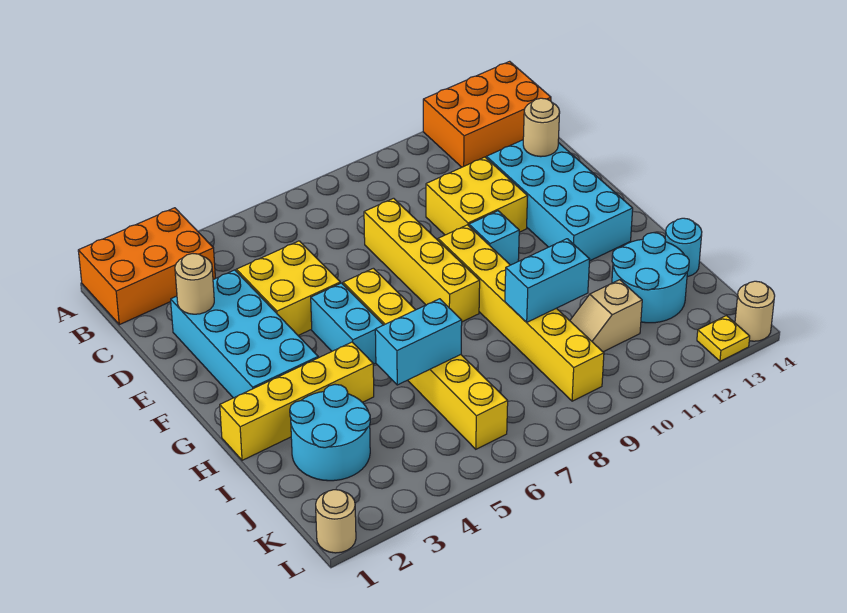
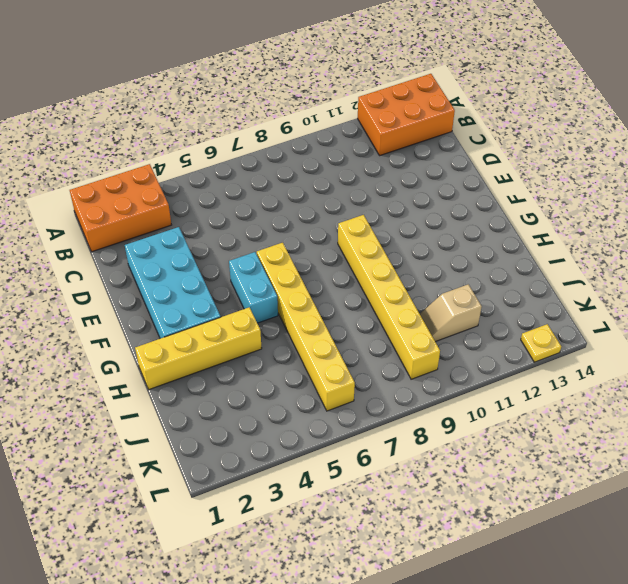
none -> yellow 2x2 brick [236,241,340,335]
none -> yellow 1x4 brick [364,198,480,322]
none -> yellow 2x2 brick [426,157,528,235]

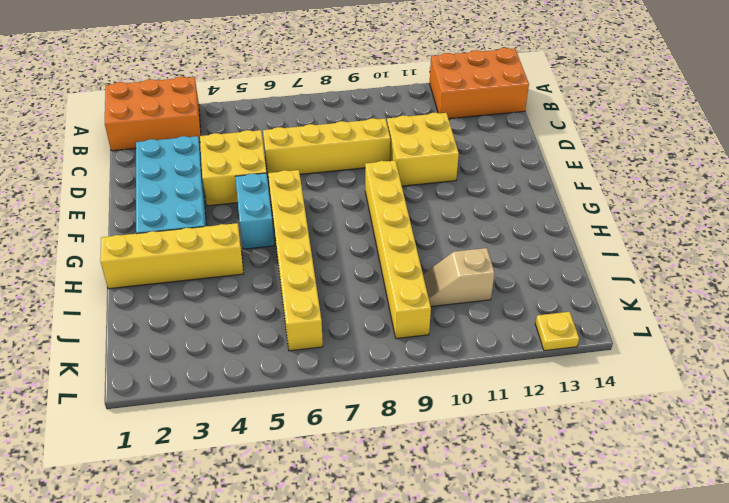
yellow 1x4 brick [263,118,390,178] -> yellow 1x4 brick turned to [364,198,480,322]
none -> cyan 2x4 brick [486,140,633,261]
none -> cyan 1x1 brick [469,211,519,265]
none -> cyan 2x2 round brick [290,384,370,481]

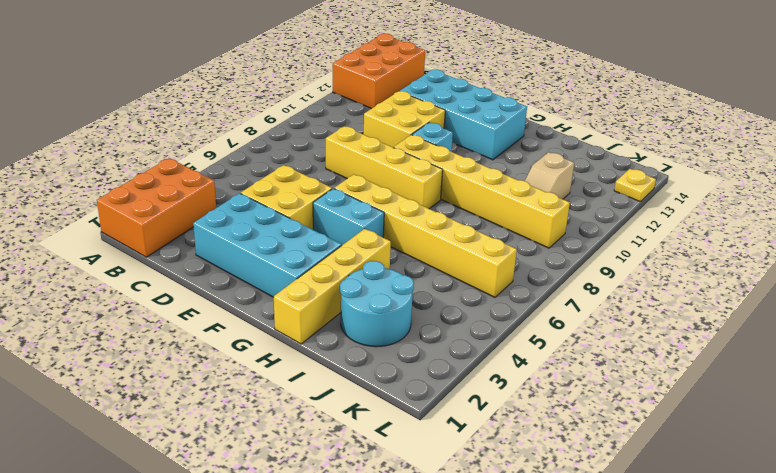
none -> cyan 2x2 round brick [612,233,689,323]
none -> cyan 1x1 round brick [665,218,702,277]
none -> tan 1x1 round brick [316,490,356,553]

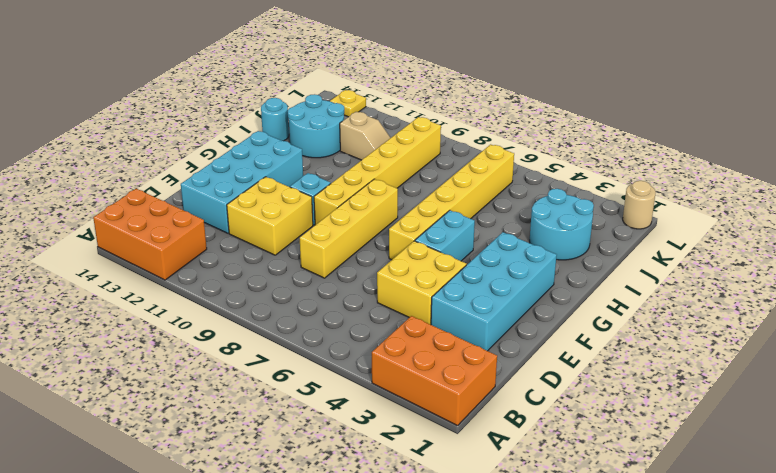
none -> yellow 1x4 brick [220,342,374,460]
none -> tan 1x1 round brick [735,281,775,341]
none -> tan 1x1 round brick [175,254,214,314]

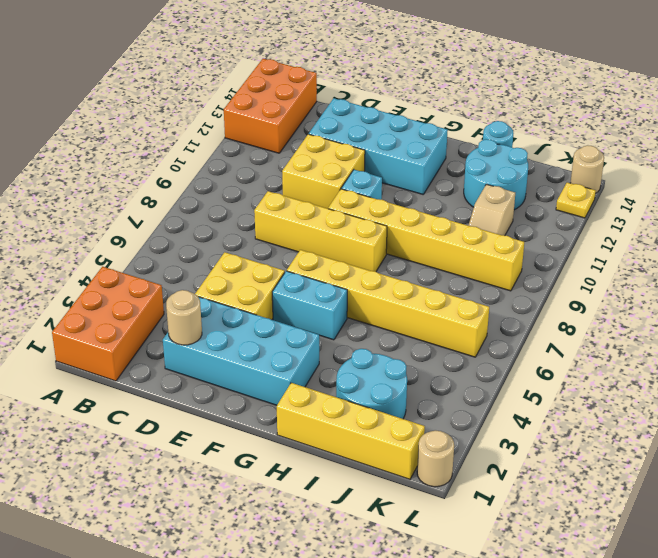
yellow 1x4 brick [277,383,425,479] -> yellow 1x4 brick turned to [220,342,374,460]
none -> tan 1x1 round brick [523,98,560,157]
none -> cyan 1x2 brick [375,299,462,385]
none -> cyan 1x2 brick [505,239,590,322]

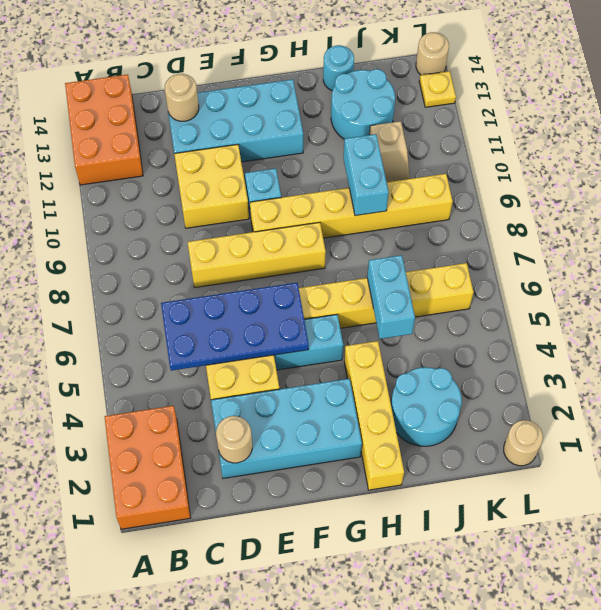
blue 2x4 plate [161,283,309,371] -> none

